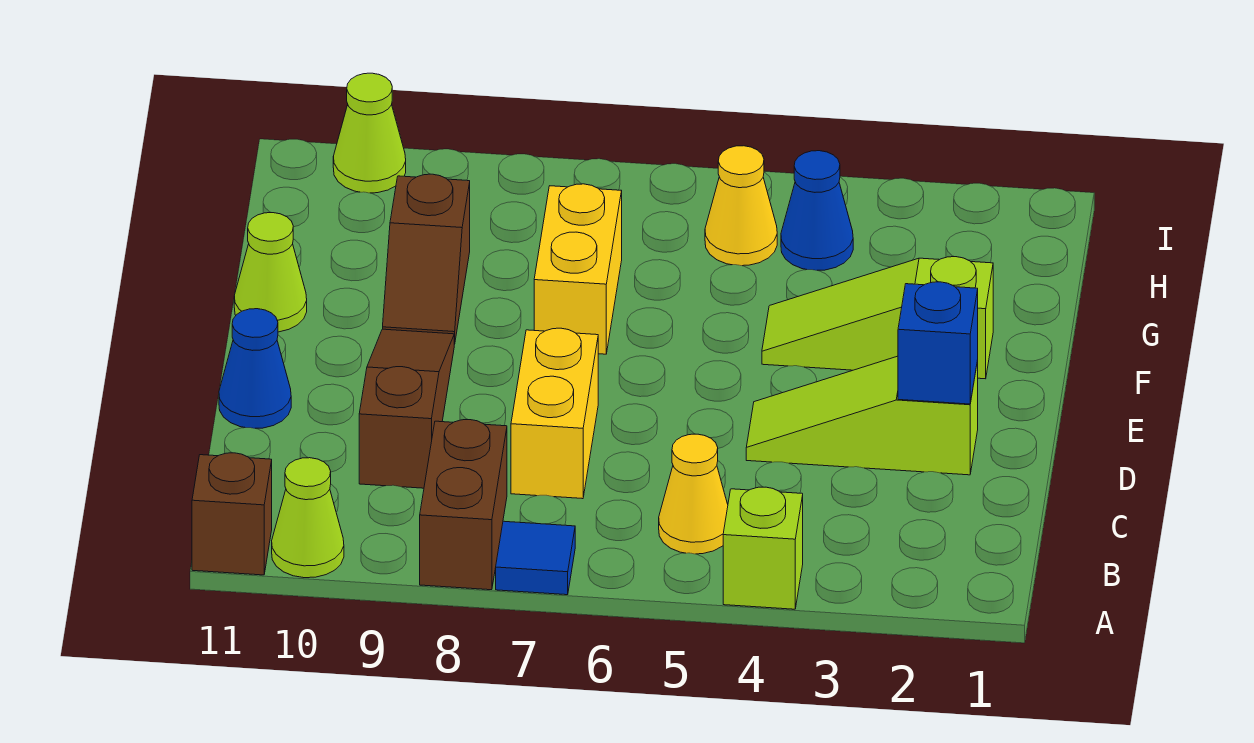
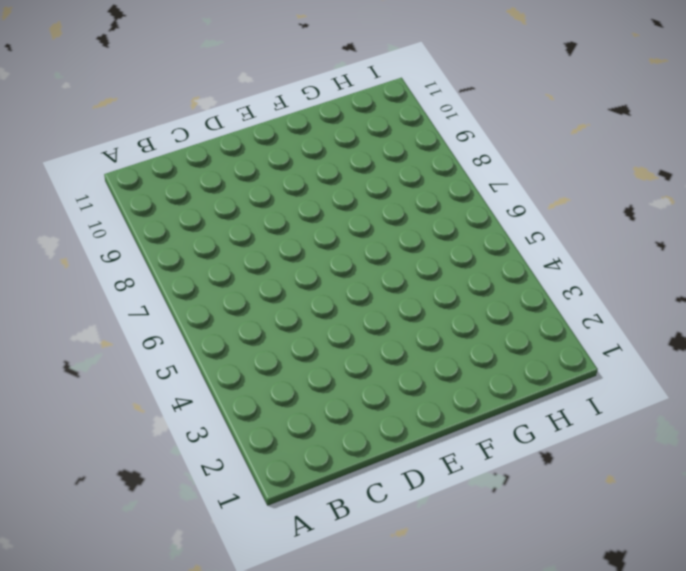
none -> lime 1x1 brick [723,487,803,609]
none -> blue 1x1 tile [496,521,575,595]
none -> brown 1x2 brick [420,420,507,590]

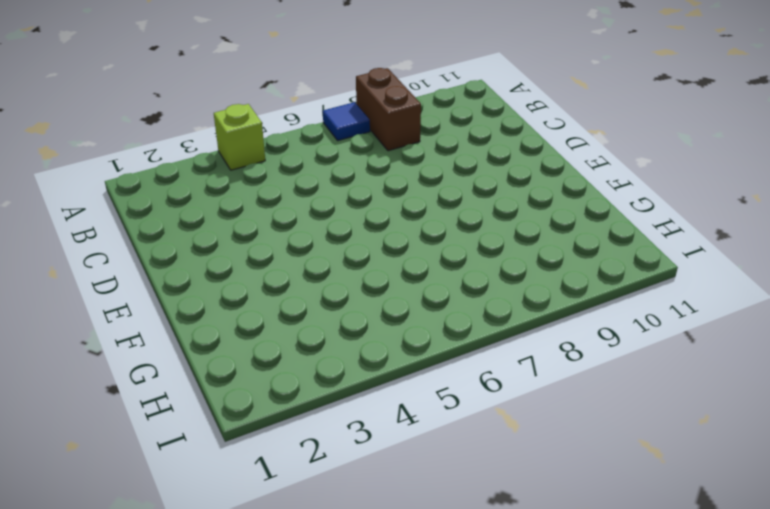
none -> lime 1x1 cone [272,458,344,578]
none -> brown 1x1 brick [192,453,272,575]
none -> yellow 1x1 cone [659,434,728,554]

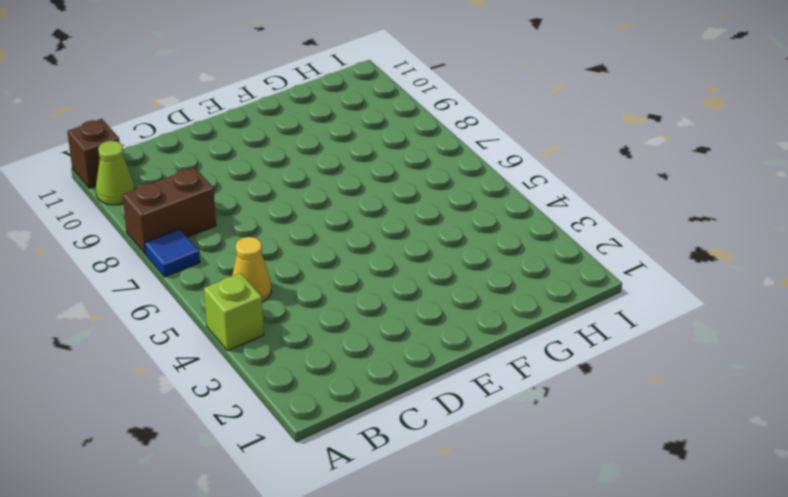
none -> yellow 1x2 brick [511,328,598,499]
none -> brown 1x3 slope [359,329,454,488]
none -> lime 1x3 slope [746,356,978,475]

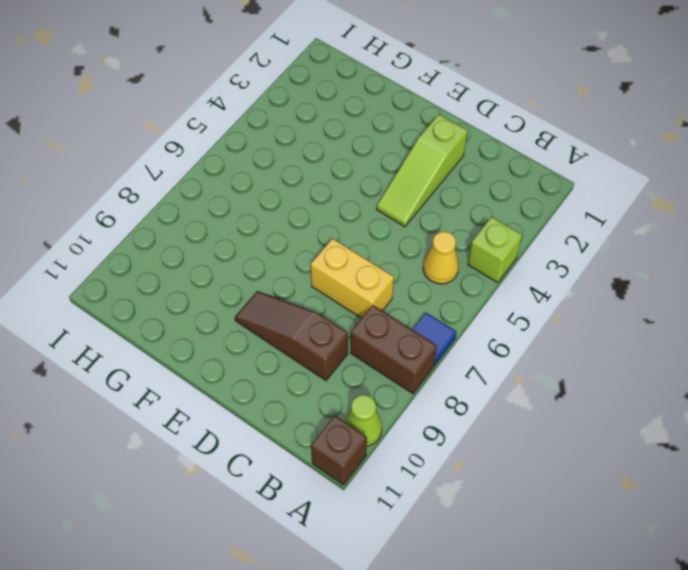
none -> blue 1x1 cone [219,309,291,428]
none -> lime 1x3 slope [762,257,993,379]
none -> yellow 1x2 brick [534,184,622,354]

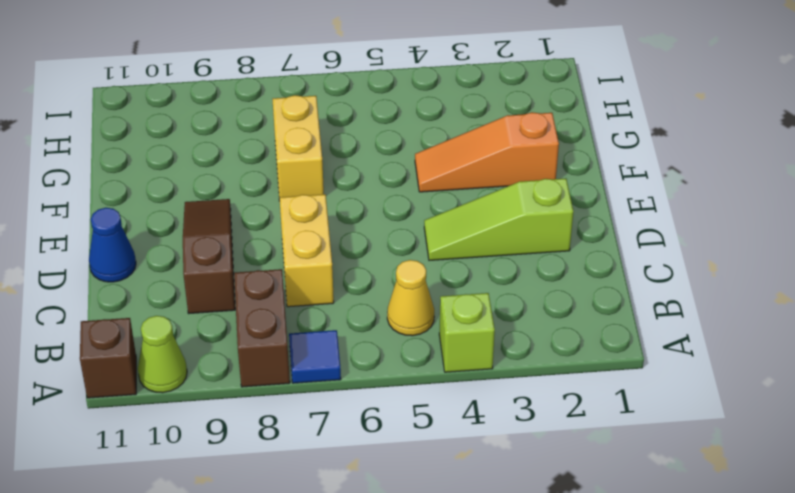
orange 1x3 slope [415,112,559,192] -> lime 1x3 slope [762,257,993,379]
none -> brown 1x2 slope [383,174,470,344]
none -> lime 1x1 cone [234,213,307,332]
none -> blue 1x1 cone [781,151,853,270]

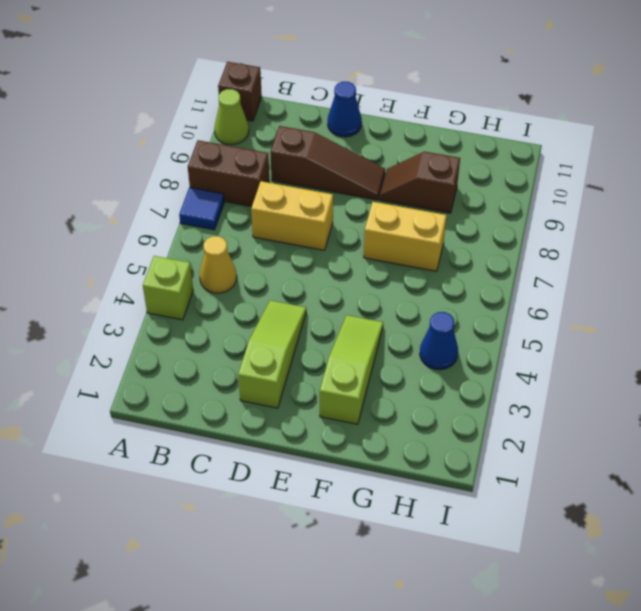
none -> lime 1x1 cone [234,213,307,332]
none -> yellow 1x1 cone [705,146,777,266]
none -> lime 1x1 cone [333,73,406,193]

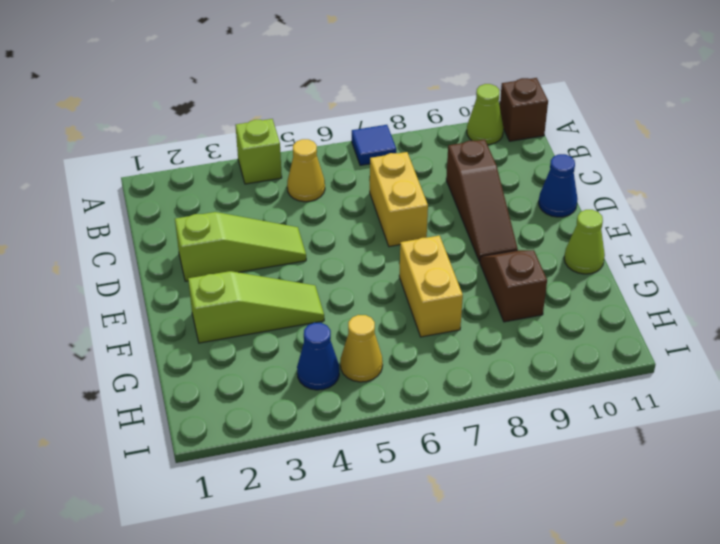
none -> brown 1x2 brick [420,420,507,590]
none -> lime 1x1 cone [333,73,406,193]
none -> blue 1x1 brick [898,282,978,404]

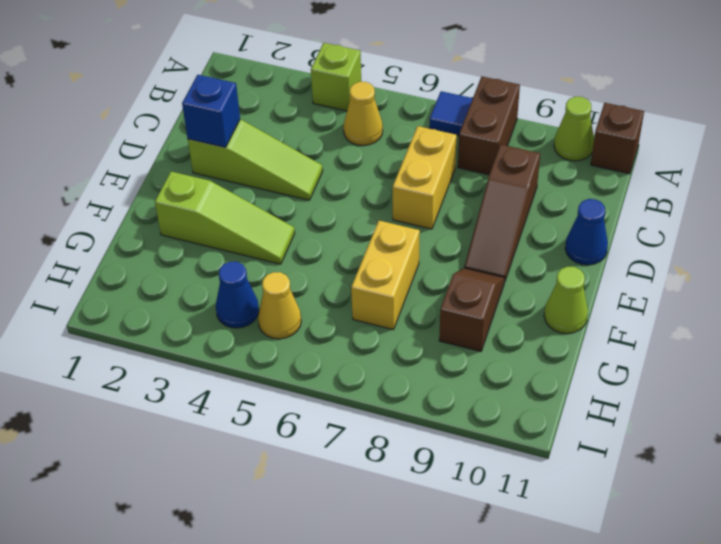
none -> lime 1x1 cone [333,73,406,193]

